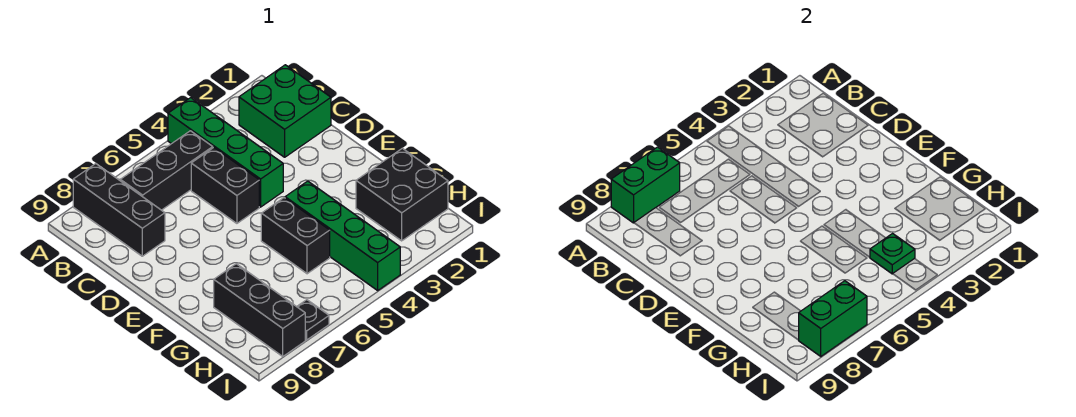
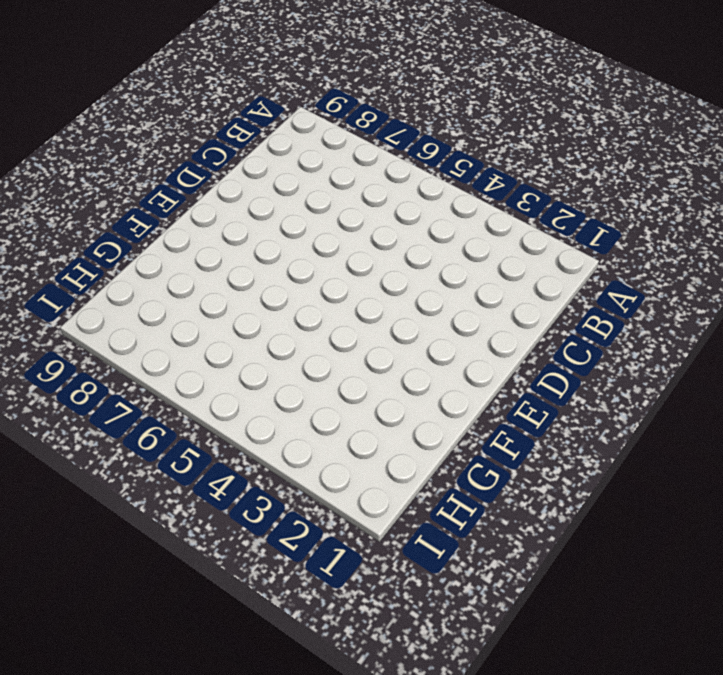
none -> green 1x4 brick [168,98,283,207]
none -> black 1x3 brick [73,164,165,256]
none -> green 2x2 brick [239,65,331,157]

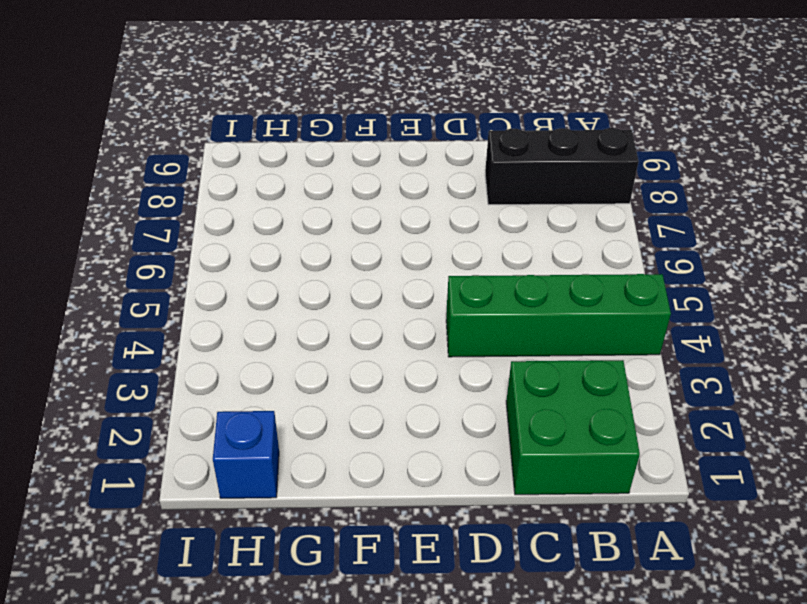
blue 1x1 brick [213,411,279,498] -> black 2x2 brick [356,148,448,241]
none -> black 1x3 brick [120,131,213,210]
none -> black 1x2 brick [191,148,259,223]
none -> green 1x4 brick [285,181,400,290]

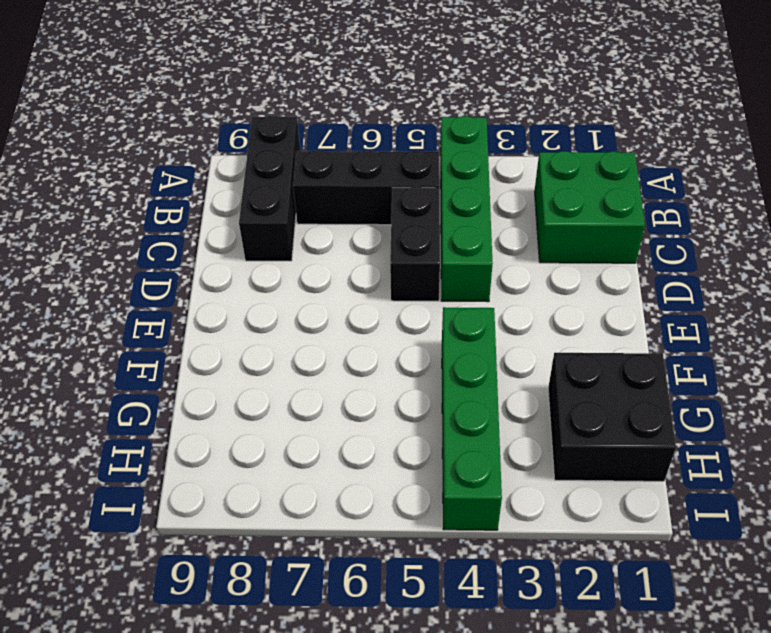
none -> black 1x2 brick [261,198,330,274]
none -> black 1x3 brick [214,264,305,356]
none -> black 1x1 plate [297,300,329,340]

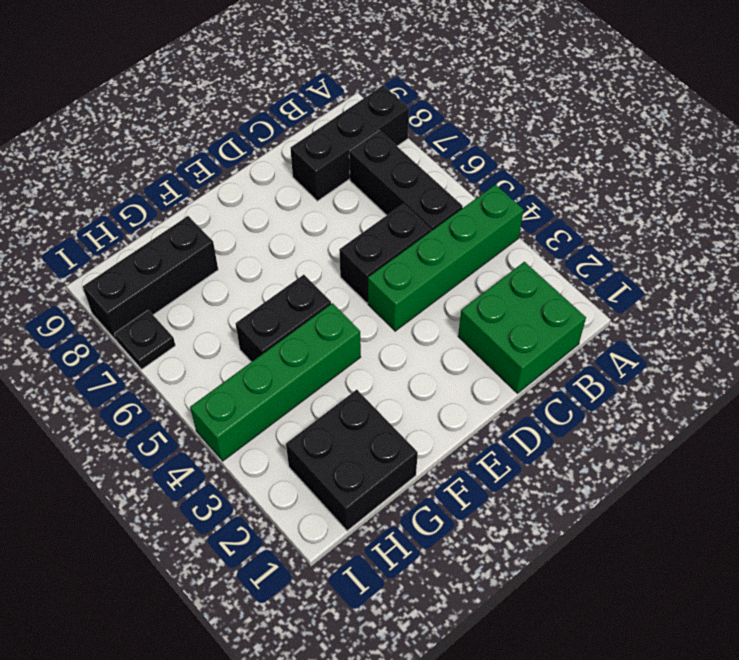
none -> green 1x2 brick [611,147,680,223]
none -> green 1x1 plate [870,234,915,274]
none -> green 1x2 brick [799,281,867,356]

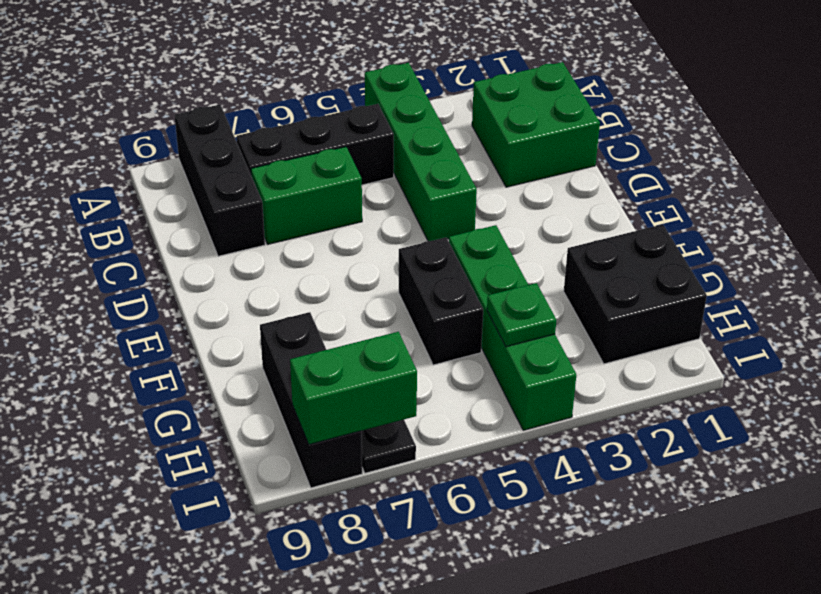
green 1x2 brick [251,147,362,244] -> green 1x2 brick moved to [611,147,680,223]
none -> black 1x2 brick [191,148,259,223]

